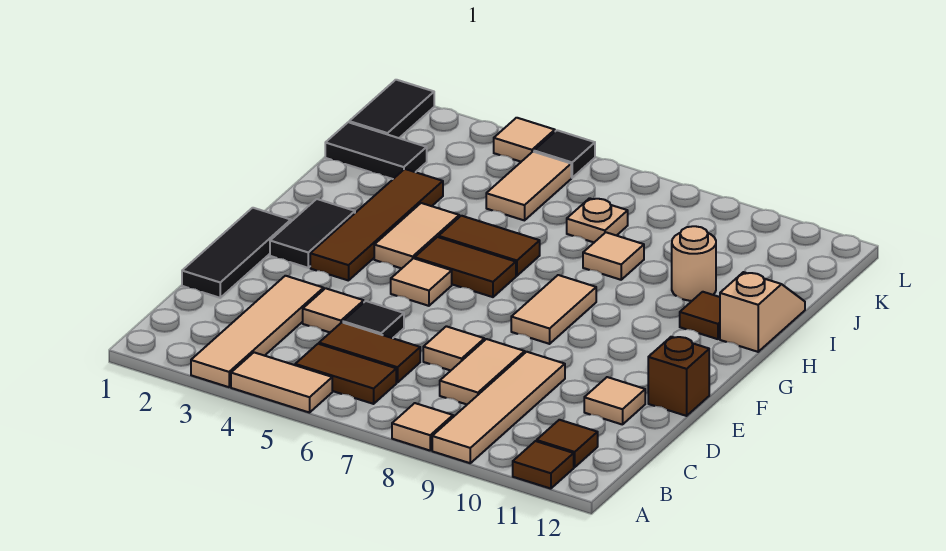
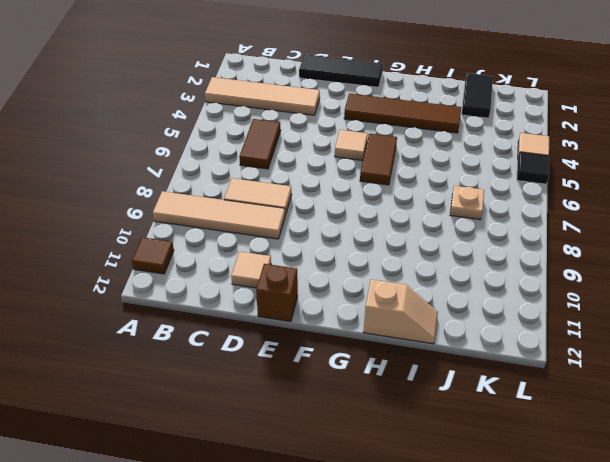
none -> tan 1x2 tile [231,352,332,413]
none -> tan 1x1 tile [392,403,453,450]
none -> brown 1x2 tile [295,344,396,404]
none -> brown 1x1 tile [537,420,598,467]

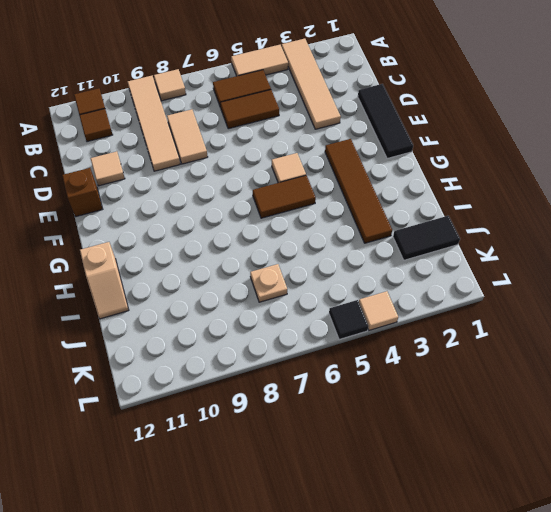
none -> tan 1x1 tile [303,288,364,332]
none -> black 1x1 tile [343,301,404,338]
none -> tan 1x1 tile [423,326,484,370]
none -> black 1x2 tile [270,199,355,268]

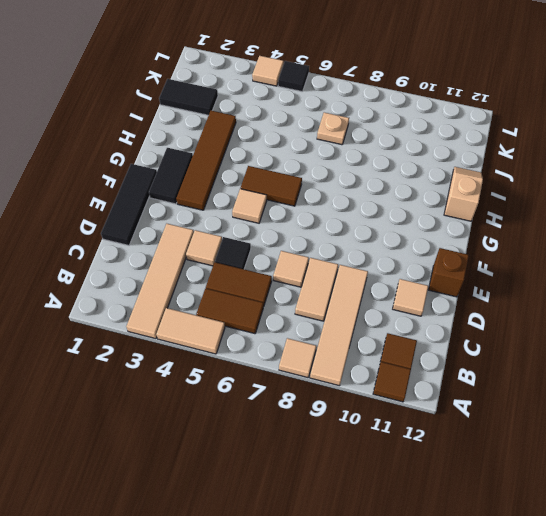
none -> tan 1x2 tile [511,275,596,344]
none -> tan 1x2 tile [374,203,459,268]
none -> brown 1x2 tile [439,216,540,276]
none -> brown 1x1 tile [680,292,720,339]

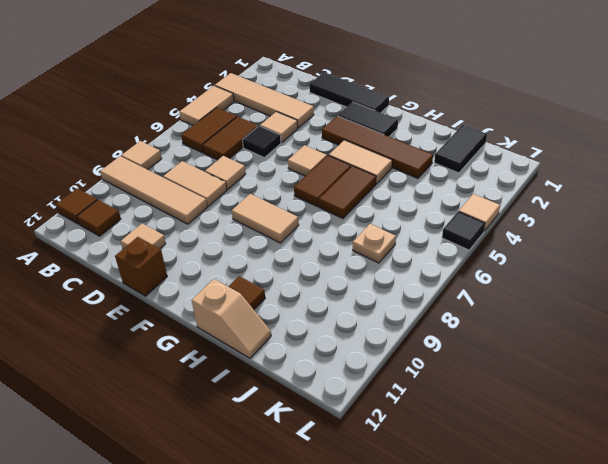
none -> tan 1x1 tile [583,232,644,280]
none -> tan 1x1 round brick [672,226,716,301]
none -> tan 1x2 tile [486,152,571,220]
none -> black 1x2 tile [349,80,434,138]

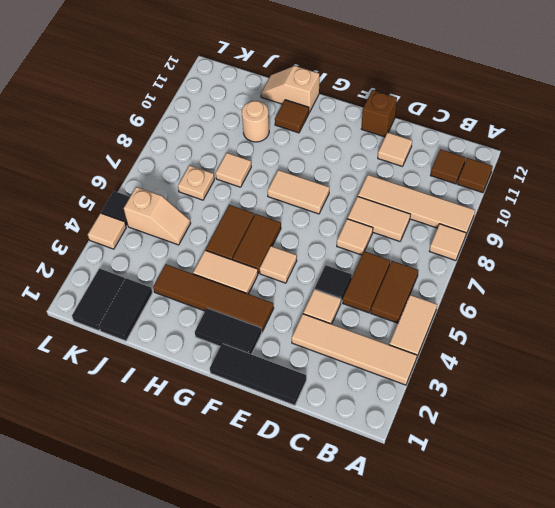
tan 1x2 slope [124,187,191,245] -> tan 1x2 tile [486,152,571,220]
black 1x2 tile [72,268,125,331] -> black 1x2 tile turned to [349,80,434,138]

